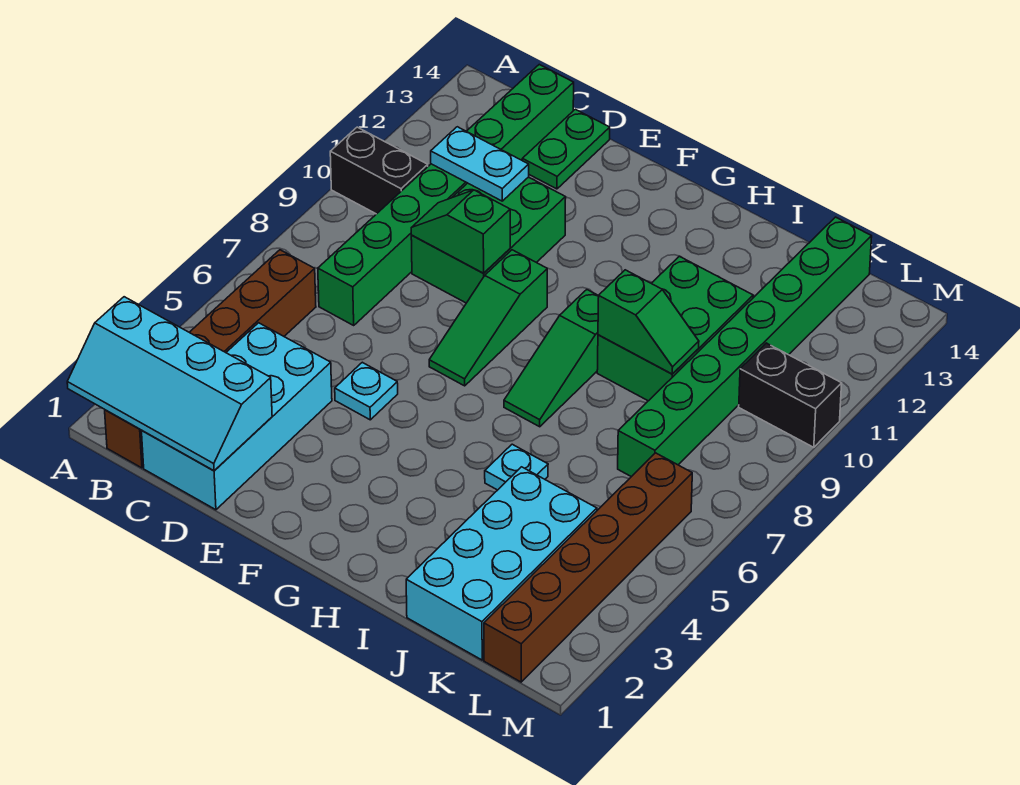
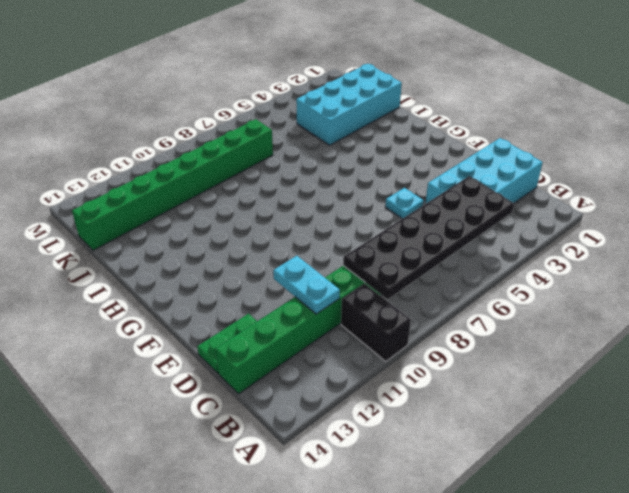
black 2x6 plate [343,176,514,299] -> none
none -> brown 1x6 brick [105,250,316,468]
none -> green 2x3 brick [411,177,566,303]
none -> green 1x3 slope [429,250,547,386]

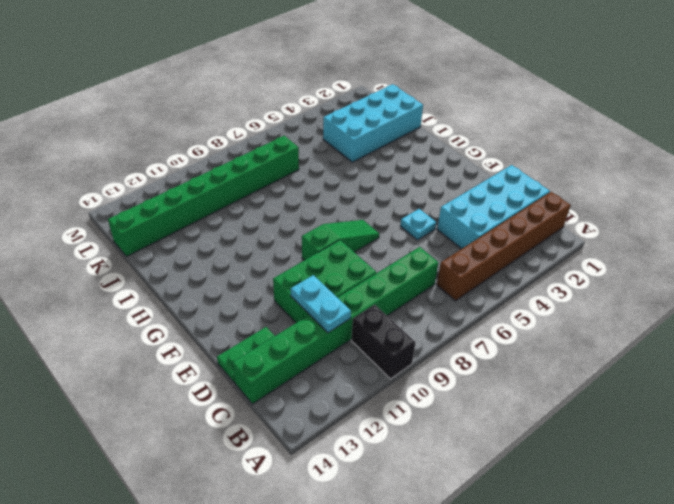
none -> green 1x3 slope [504,290,599,427]
none -> cyan 1x1 plate [485,444,548,490]
none -> green 2x3 brick [597,256,753,401]

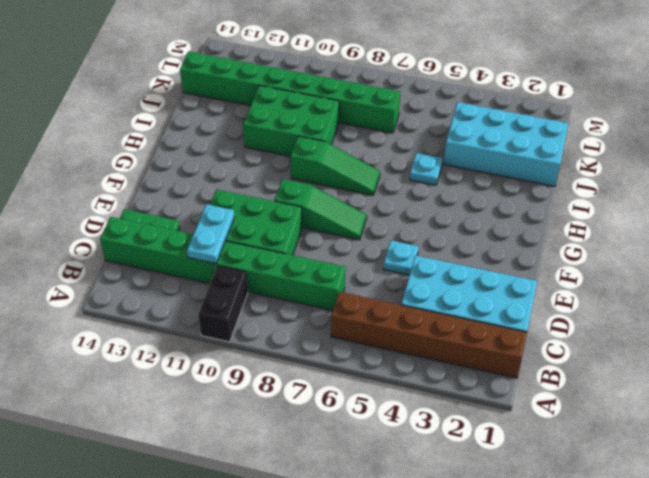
none -> brown 1x6 brick [484,453,692,682]
none -> black 1x2 brick [739,343,842,447]
none -> cyan 2x4 slope [67,297,272,471]

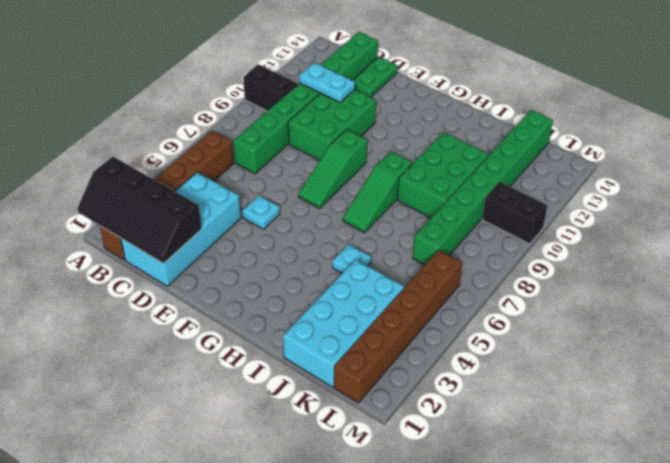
black 2x4 slope [78,156,202,263] -> cyan 2x4 slope [67,297,272,471]
none -> green 1x2 slope [411,190,510,273]
none -> green 1x2 slope [598,270,699,374]

